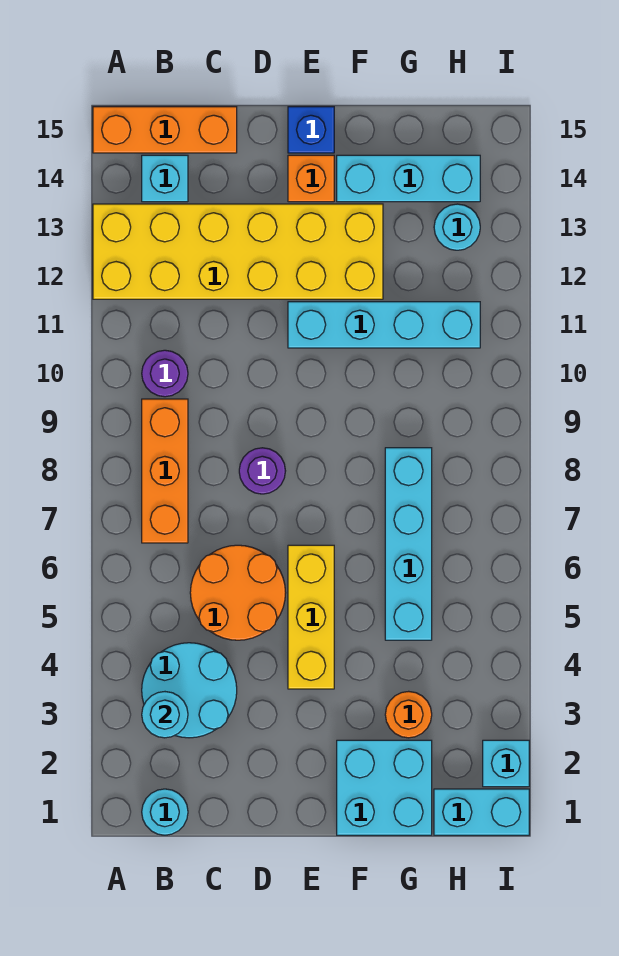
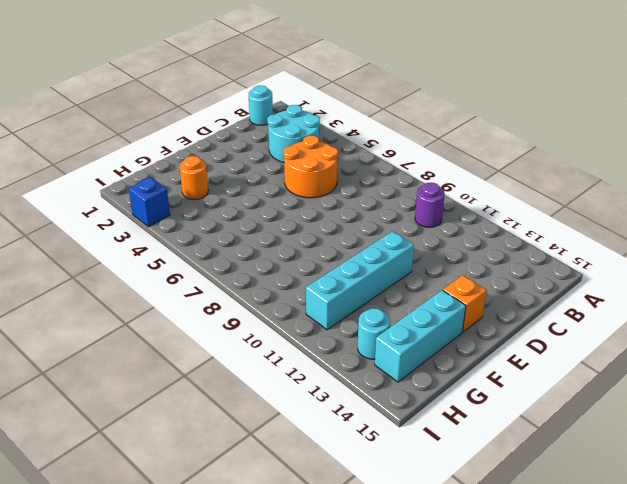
blue 1x1 brick [129,177,170,227] -> blue 1x1 brick moved to [288,107,334,153]
none -> yellow 2x6 brick [93,204,383,299]
none -> orange 1x3 brick [93,107,237,153]
none -> orange 1x3 brick [142,399,188,543]

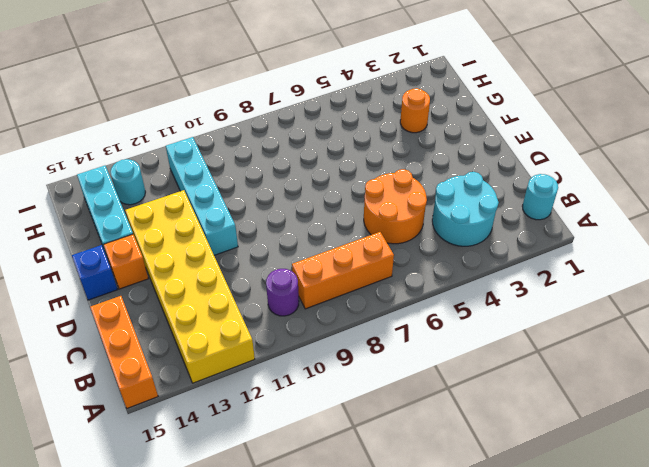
none -> cyan 1x1 brick [142,155,188,202]
none -> purple 1x1 round brick [239,448,285,494]
none -> yellow 1x3 brick [288,545,334,689]

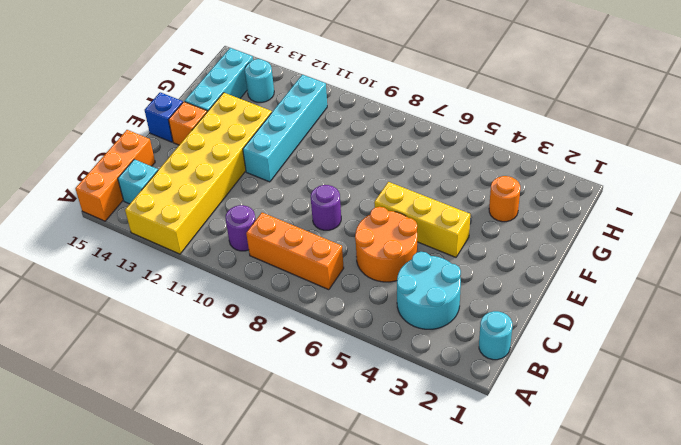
none -> cyan 2x2 brick [337,740,432,835]
none -> cyan 1x4 brick [385,448,432,640]
none -> cyan 1x2 brick [434,789,529,835]

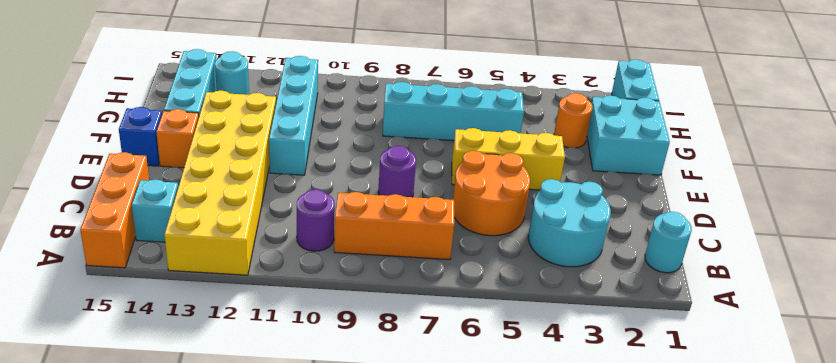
none -> cyan 1x1 brick [483,740,529,787]
none -> cyan 1x1 round brick [142,692,188,738]

